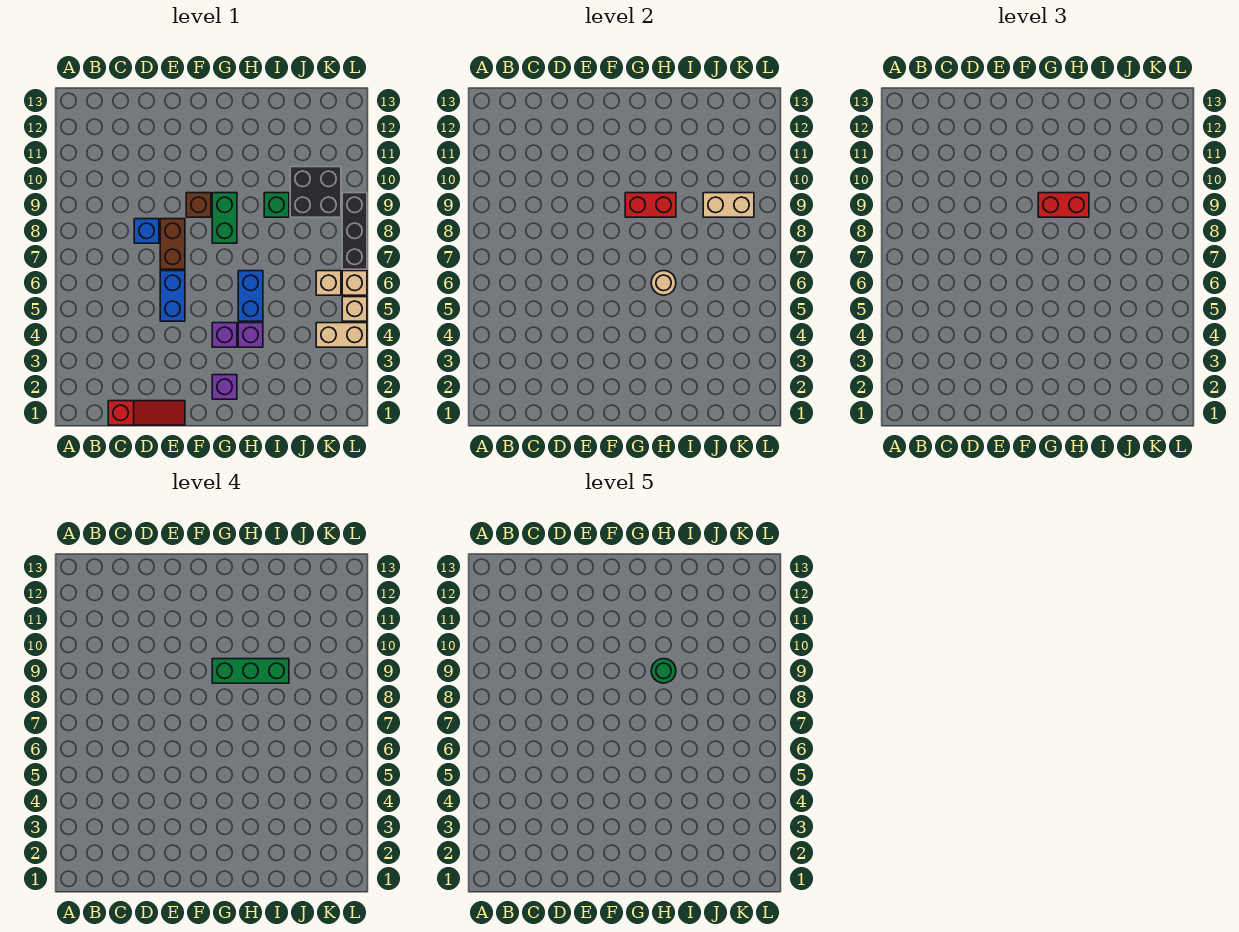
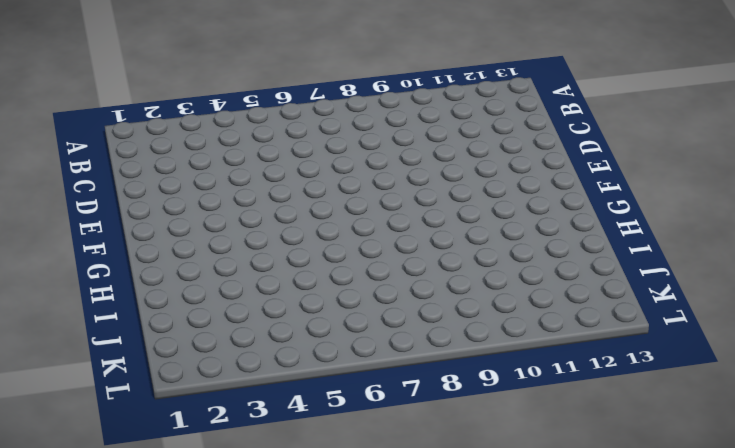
none -> red 1x3 slope [108,401,185,425]
none -> blue 1x1 brick [134,219,159,243]
none -> blue 1x2 brick [160,271,185,321]

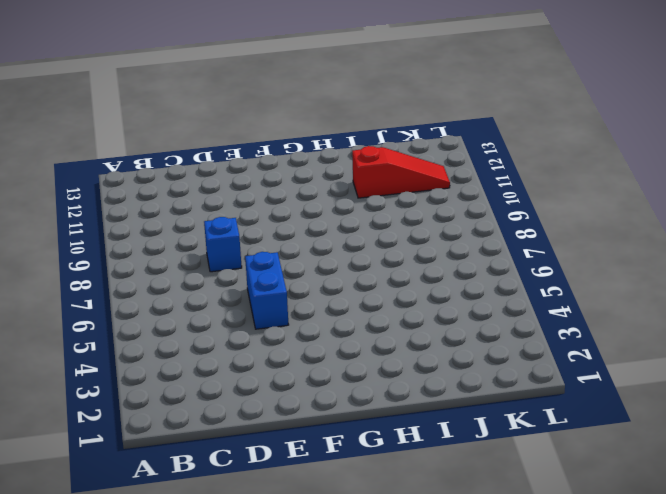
red 1x3 slope [352,146,450,198] -> red 1x3 slope moved to [108,401,185,425]
none -> brown 1x2 brick [160,219,185,269]
none -> brown 1x1 brick [186,193,211,217]
none -> purple 1x1 brick [212,375,237,399]

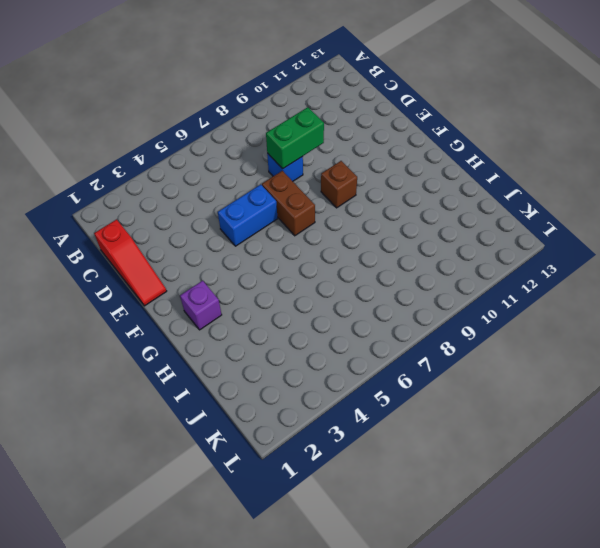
green 1x2 brick [266,107,324,169] -> green 1x2 brick moved to [212,193,237,243]
brown 1x2 brick [262,171,315,236] -> brown 1x2 brick turned to [160,219,185,269]
none -> purple 1x1 brick [212,323,237,347]
none -> purple 1x1 brick [238,323,263,347]
none -> blue 1x2 brick [238,271,263,321]

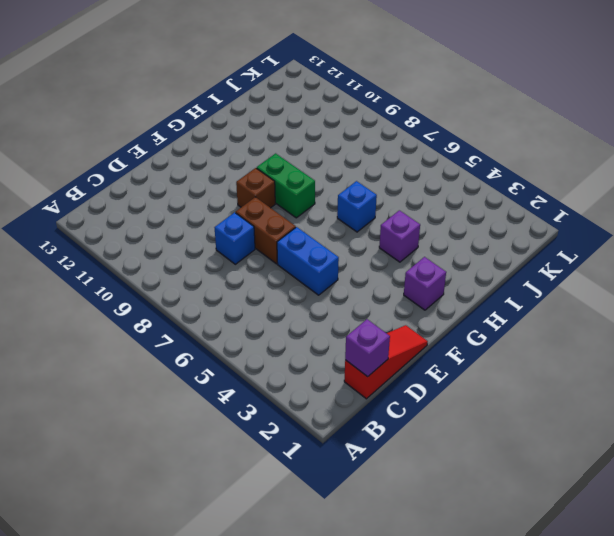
purple 1x1 brick [345,319,390,377] -> purple 1x1 brick moved to [212,323,237,347]
blue 1x1 brick [337,181,377,232] -> blue 1x2 brick [238,271,263,321]
none -> green 1x1 brick [264,193,289,217]
none -> black 2x2 brick [290,167,341,217]
none -> tan 1x2 brick [316,323,367,347]

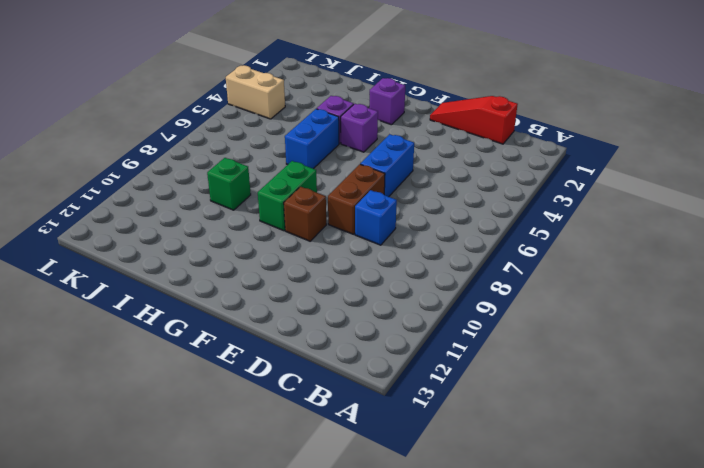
none -> black 2x2 brick [290,167,341,217]
none -> tan 1x1 brick [316,271,341,295]
none -> tan 1x1 brick [342,297,367,321]

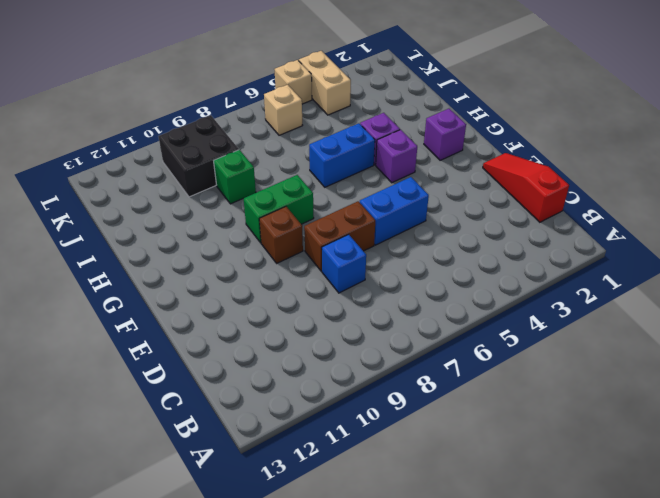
none -> tan 1x1 brick [342,271,367,295]
none -> black 1x3 brick [342,193,367,269]
none -> red 1x2 brick [625,193,676,217]

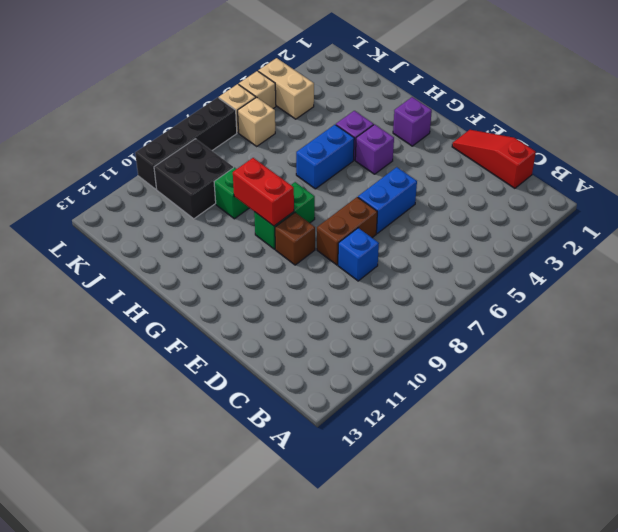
black 1x4 brick [135,97,237,189] -> black 1x3 brick [342,193,367,269]
none -> tan 1x1 round brick [651,271,676,295]
none -> tan 1x2 brick [703,193,754,217]
none -> red 1x2 brick [1038,193,1089,217]

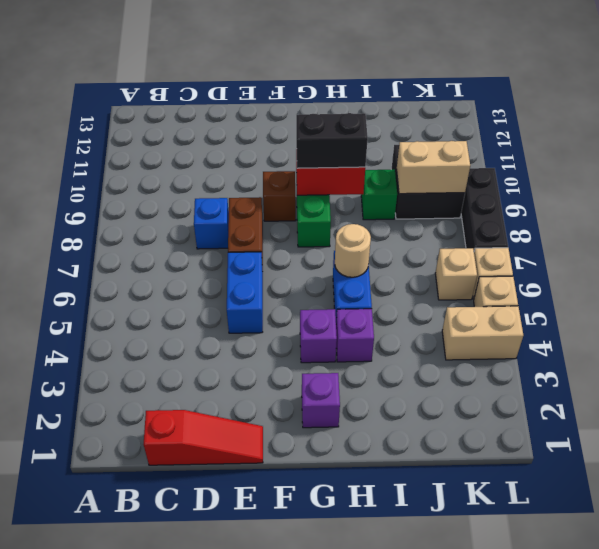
black 1x2 brick [296,113,368,168] -> red 1x2 brick [1038,193,1089,217]
none -> green 1x3 brick [212,659,289,683]
none -> green 1x1 round brick [651,659,676,683]

